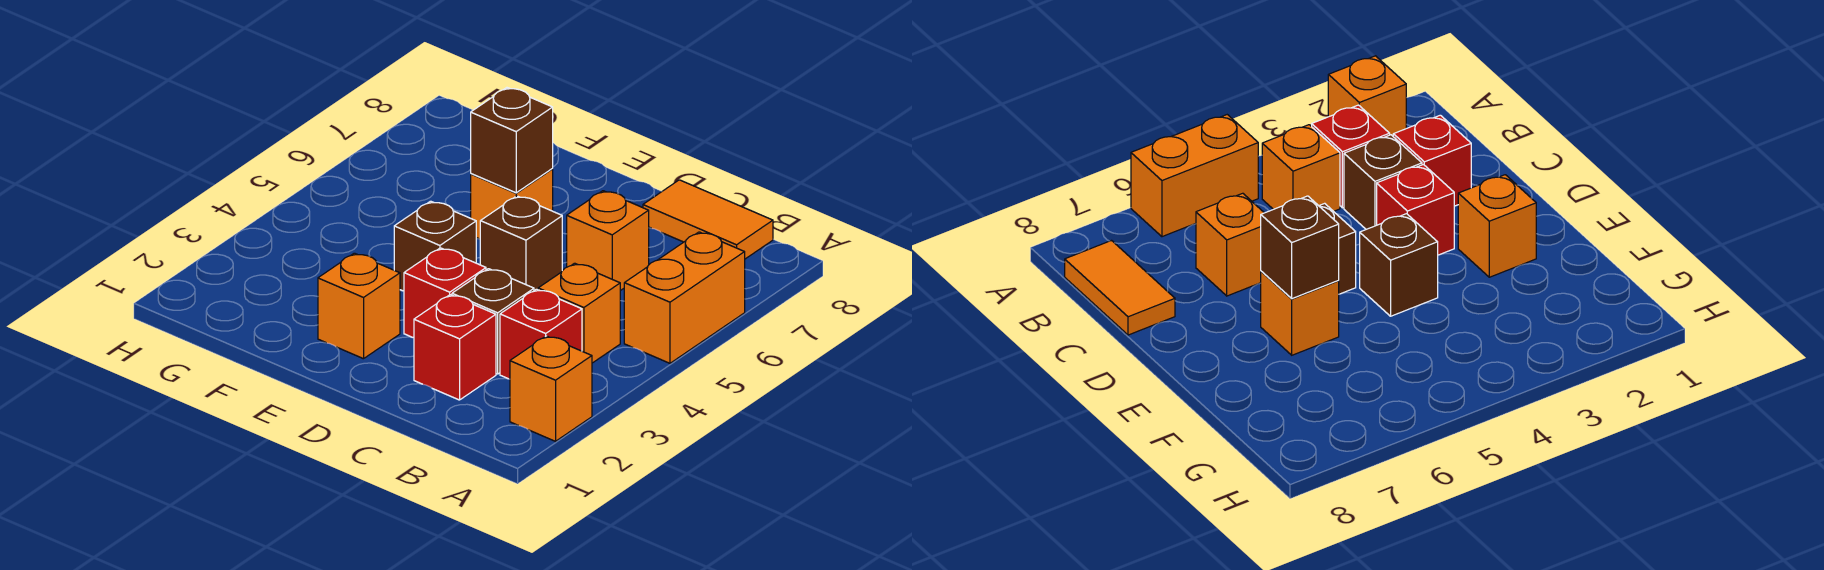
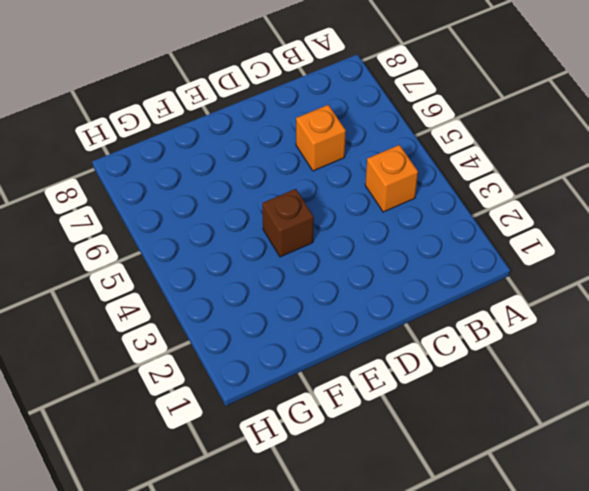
none -> orange 1x1 brick [510,336,592,441]
none -> orange 1x2 brick [624,232,745,363]
none -> red 1x1 brick [500,289,582,379]

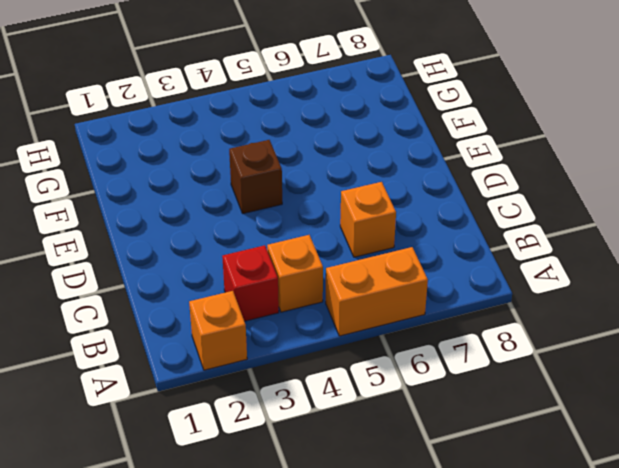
none -> orange 1x2 tile [643,180,773,259]
none -> red 1x1 brick [414,295,496,400]
none -> brown 1x1 brick [452,269,534,374]

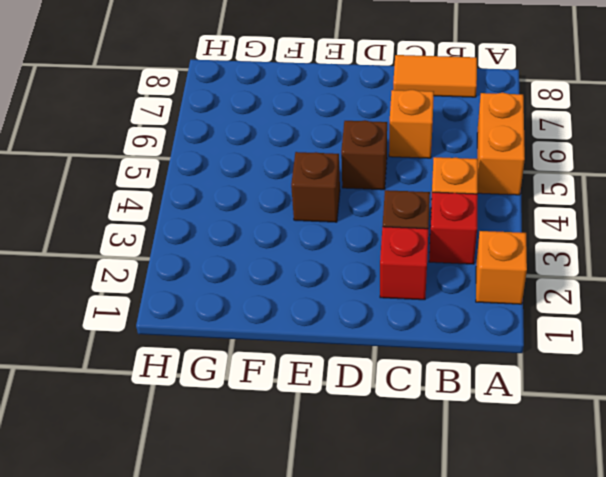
none -> red 1x1 brick [404,248,486,338]
none -> orange 1x1 brick [318,253,400,359]
none -> orange 1x1 brick [471,169,553,239]

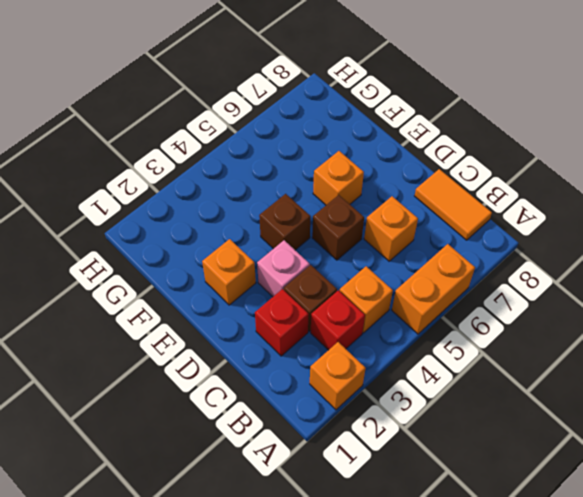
pink 1x1 brick [257,240,310,297] -> red 1x1 brick [404,248,486,338]
none -> brown 1x1 brick [471,88,553,193]

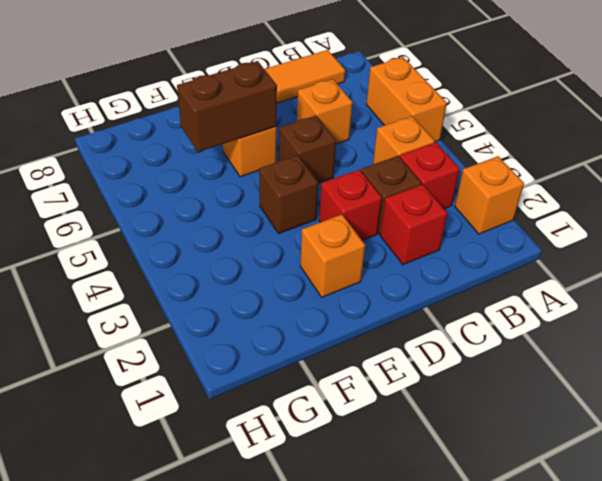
brown 1x2 brick [177,61,277,152] -> brown 1x1 brick [471,88,553,193]

